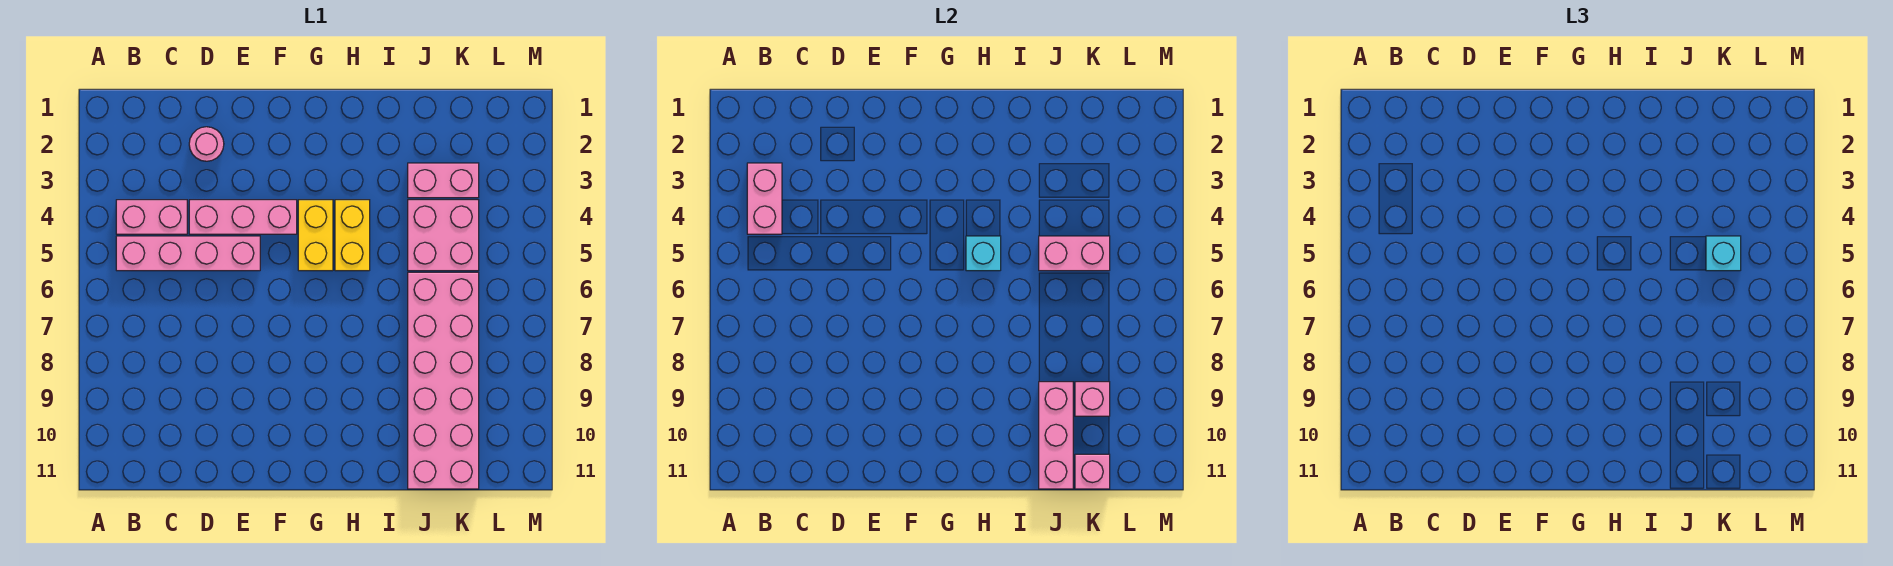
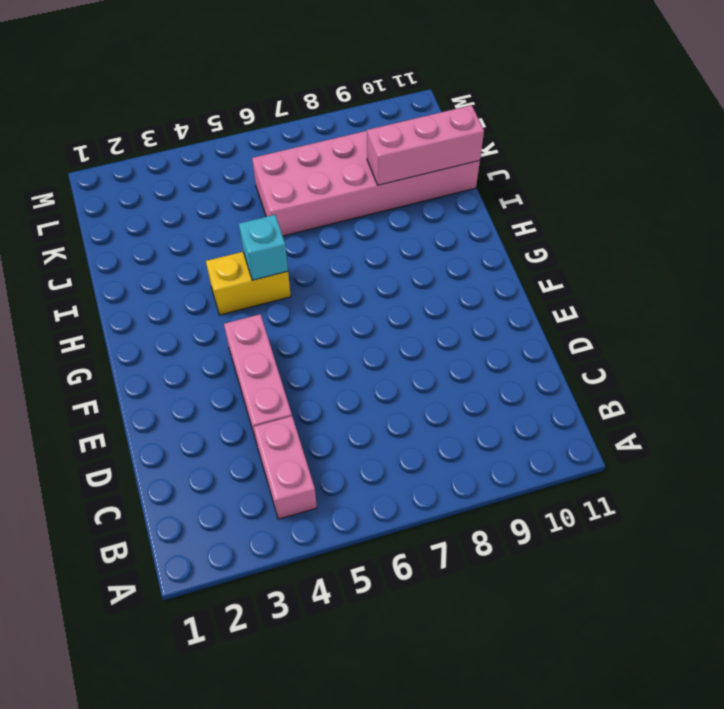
none -> pink 1x4 brick [116,236,260,271]
none -> pink 1x1 round brick [189,127,224,161]
none -> yellow 1x2 brick [298,200,333,271]

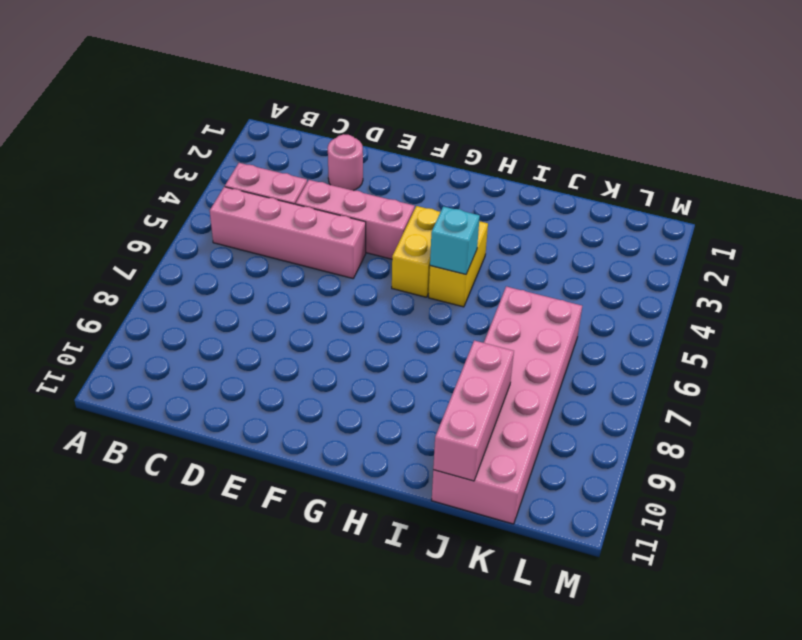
none -> pink 1x2 brick [408,163,479,198]
none -> pink 2x2 brick [408,200,479,271]
none -> pink 1x2 brick [747,163,782,234]

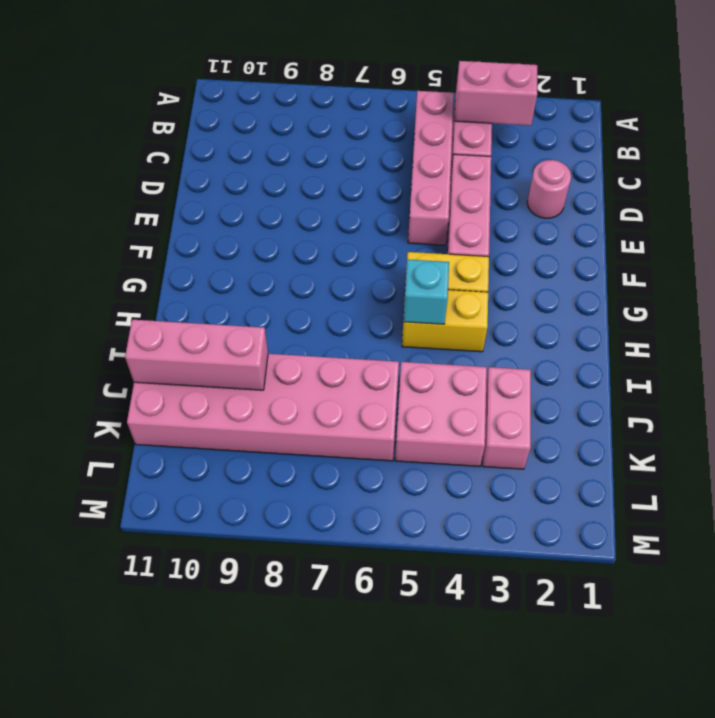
none -> pink 1x2 brick [1039,236,1110,271]
none -> pink 1x1 brick [1075,382,1110,416]
none -> pink 1x1 brick [1075,454,1110,489]

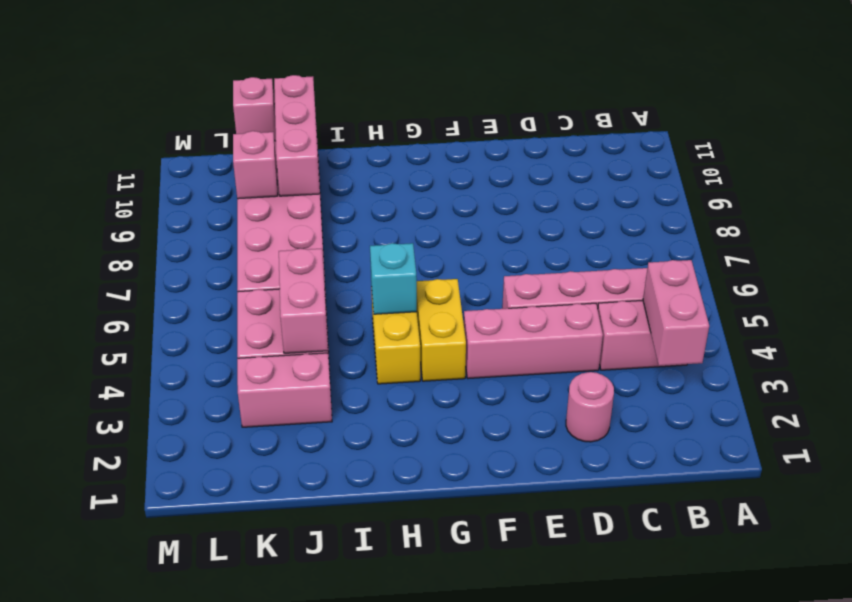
pink 1x2 brick [279,248,328,353] -> pink 1x2 brick turned to [1039,236,1110,271]
none -> cyan 1x1 brick [1706,236,1741,271]

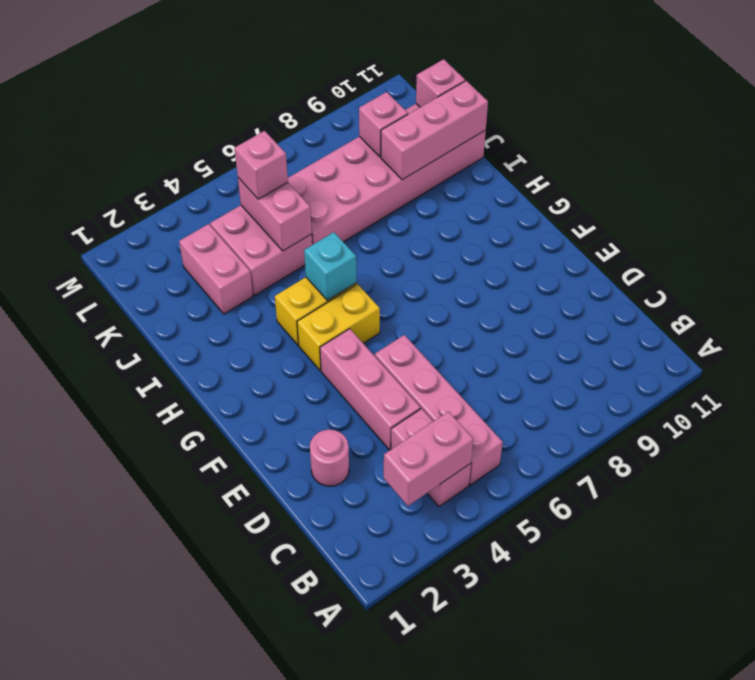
pink 1x1 brick [235,131,288,199] -> cyan 1x1 brick [1706,236,1741,271]

